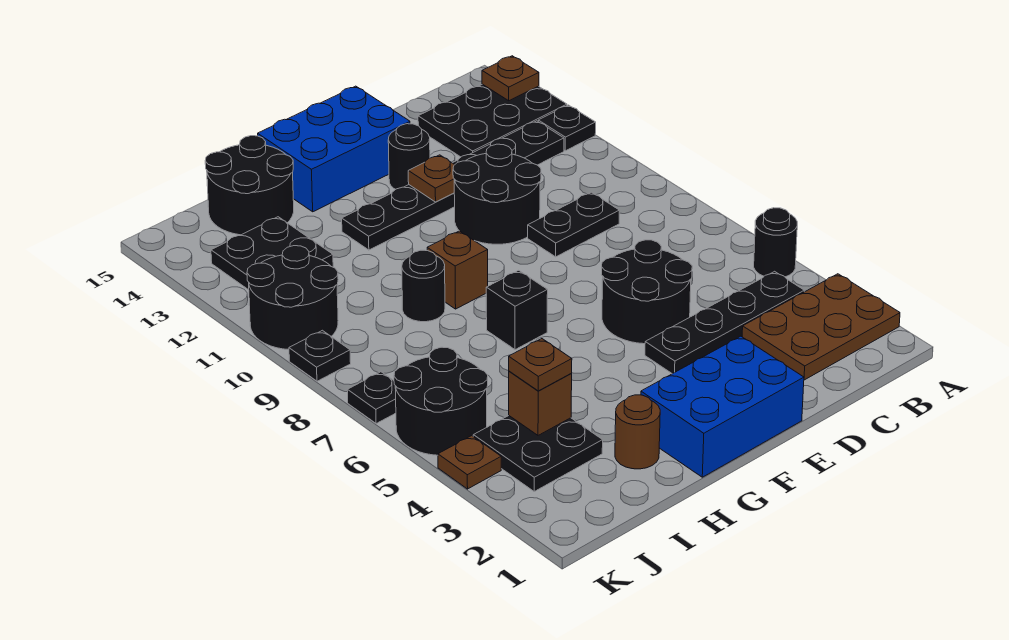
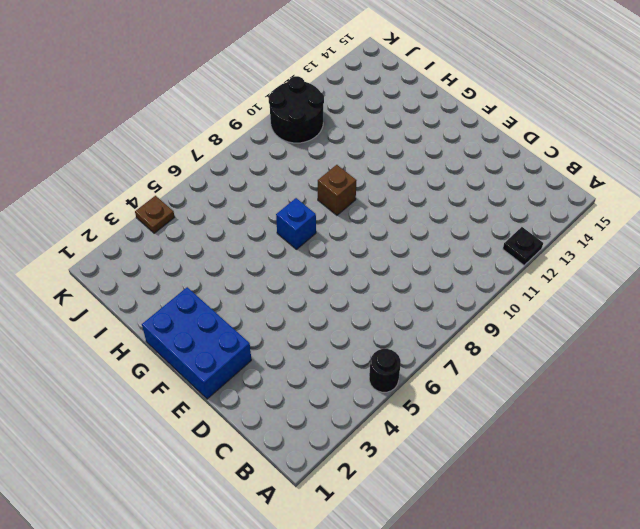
blue 1x1 brick [276,198,316,249] -> black 1x1 brick [486,270,548,350]
none -> brown 2x3 plate [742,274,900,380]
none -> black 2x3 plate [418,84,567,157]
none -> black 1x4 plate [645,271,804,374]

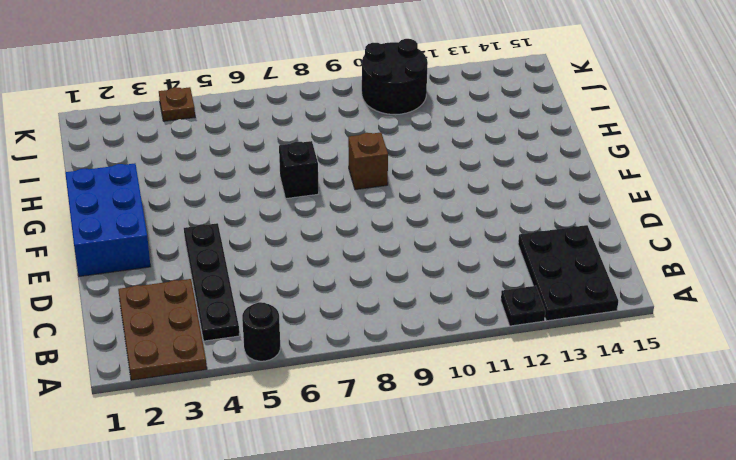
none -> black 1x6 plate [342,121,564,250]
none -> black 1x2 plate [528,192,619,257]
none -> black 2x2 round brick [601,240,692,344]

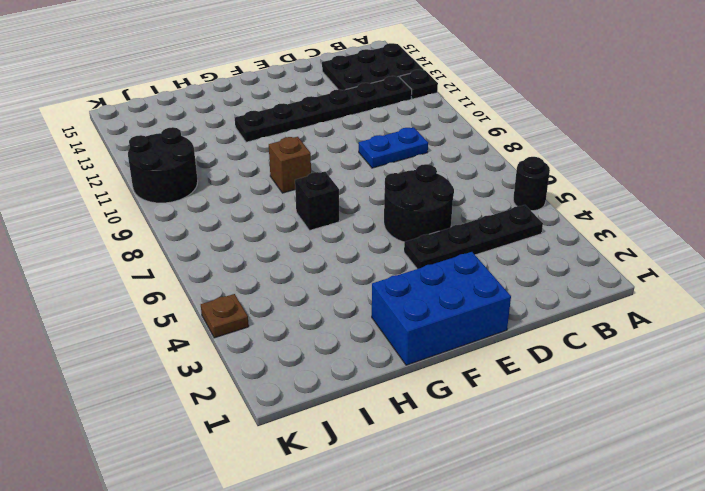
blue 1x2 plate [359,127,428,168] -> black 1x2 plate [528,192,619,257]
none -> brown 2x3 plate [742,274,900,380]
none -> black 2x2 round brick [453,144,541,244]
none -> black 1x1 round brick [388,124,430,189]

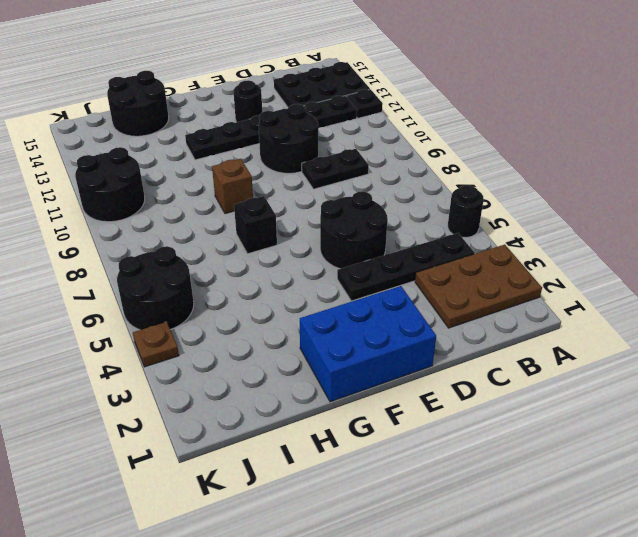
none -> blue 2x3 brick [258,86,410,212]
none -> brown 1x1 round brick [615,395,660,469]
none -> black 1x1 round brick [402,250,445,322]

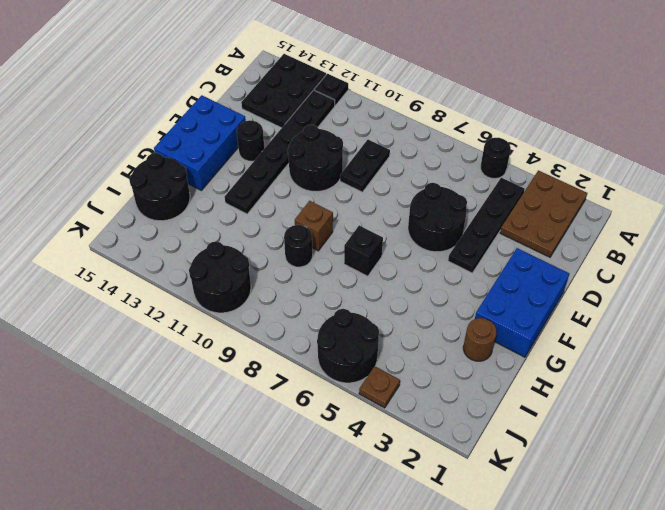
none -> black 2x2 plate [473,416,603,491]
none -> black 2x2 plate [211,217,333,290]
none -> black 1x1 plate [347,372,396,424]

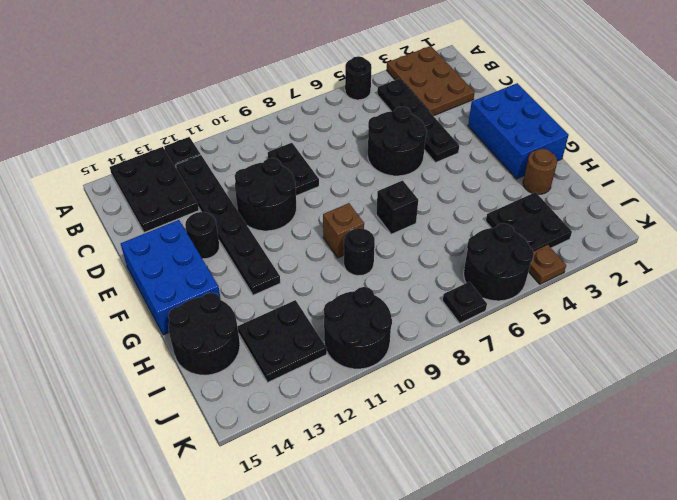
none -> black 1x1 plate [289,330,351,381]
none -> brown 1x1 plate [482,56,539,101]
none -> brown 1x1 plate [408,155,455,202]

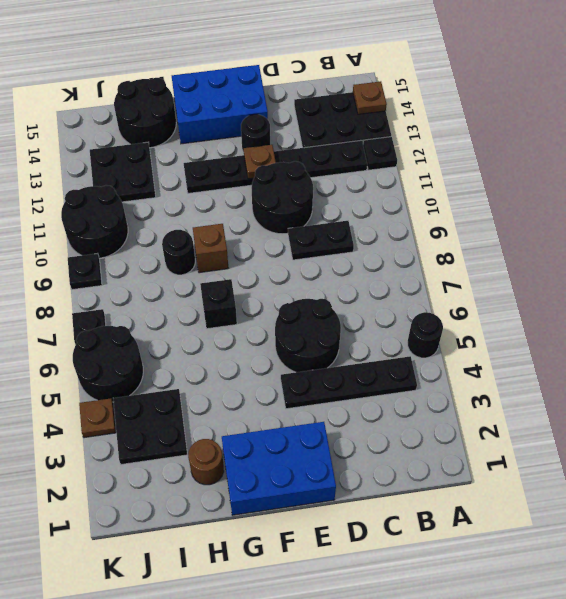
none -> brown 2x3 plate [742,274,900,380]
none -> brown 1x1 brick [509,371,572,435]
none -> brown 1x1 plate [509,339,572,391]

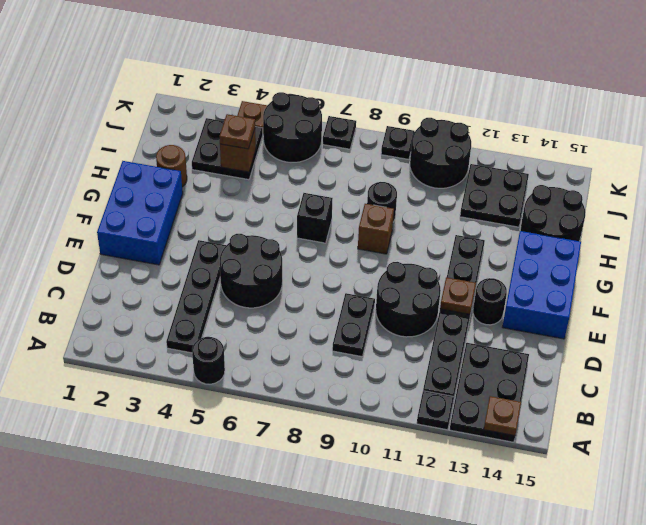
none -> brown 2x3 plate [742,274,900,380]

